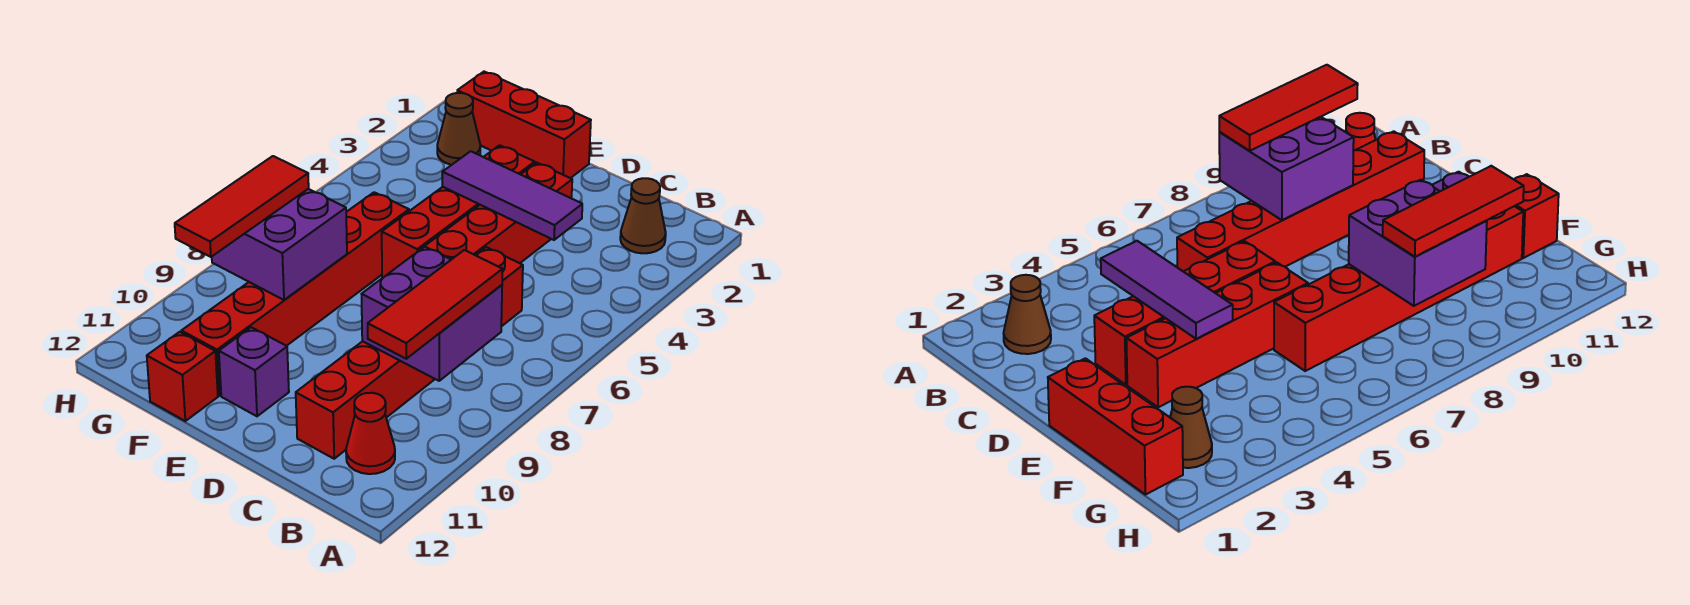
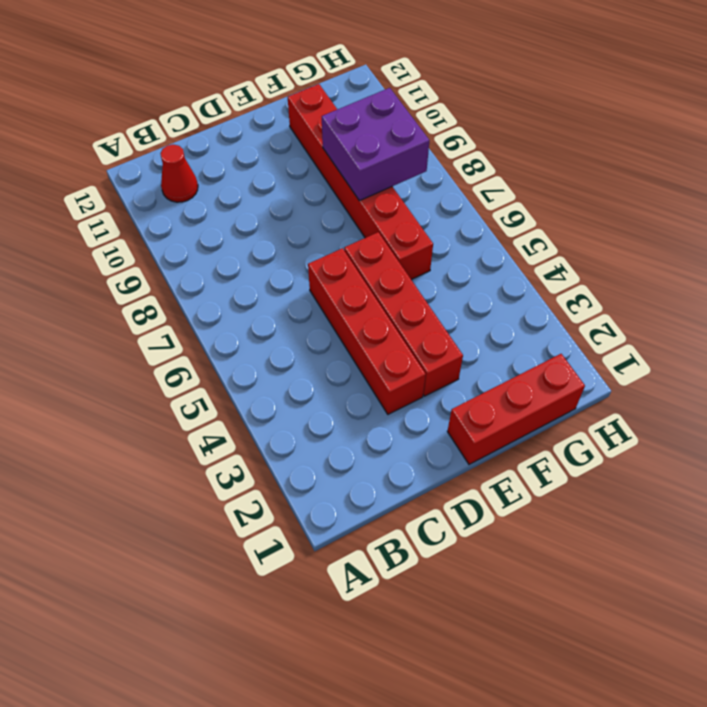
none -> brown 1x1 cone [620,178,666,253]
none -> red 1x6 brick [296,247,523,459]
none -> purple 1x1 brick [219,327,289,416]

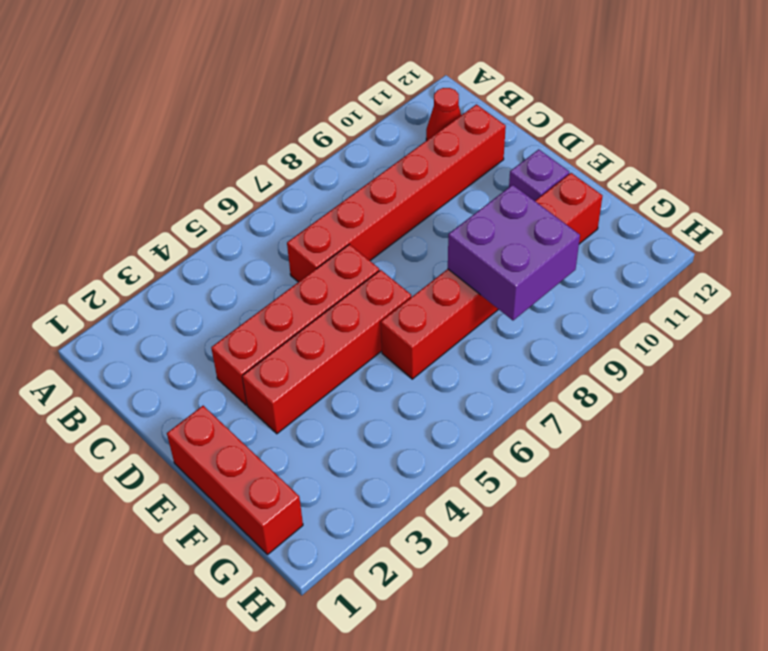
none -> brown 1x1 cone [620,178,666,253]
none -> red 1x1 brick [147,332,218,421]
none -> brown 1x1 cone [437,93,480,165]

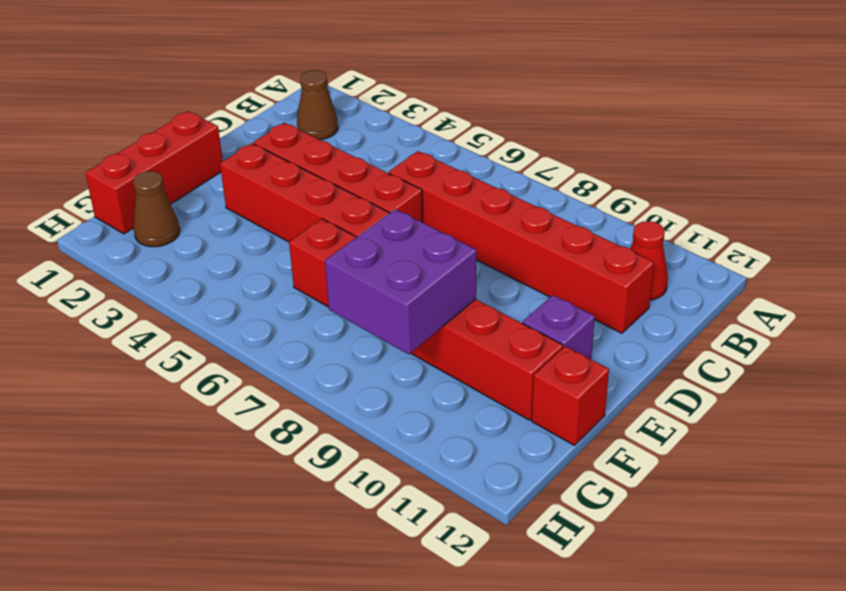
none -> purple 2x2 brick [362,247,502,381]
none -> purple 1x3 tile [442,151,582,240]
none -> red 1x3 tile [368,250,503,359]

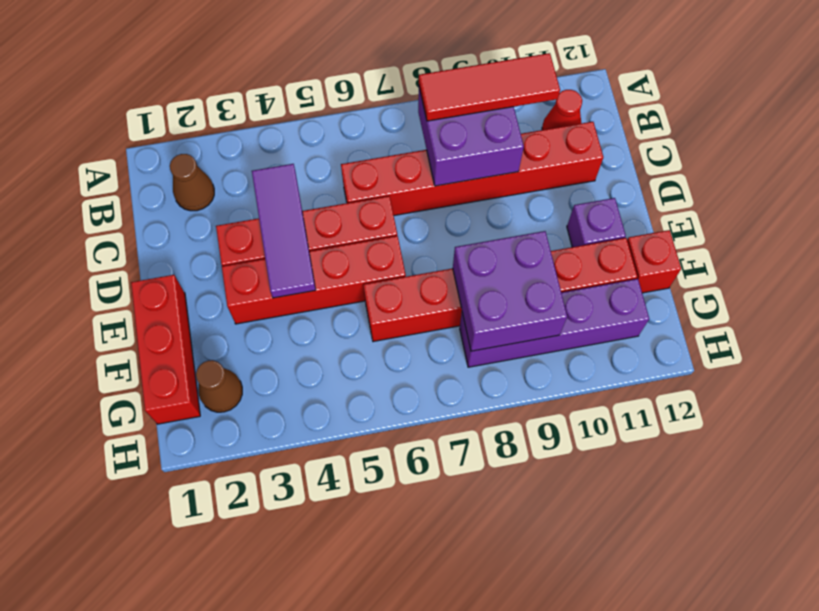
purple 1x4 brick [460,279,649,367] -> none
none -> red 1x3 tile [175,156,309,257]

